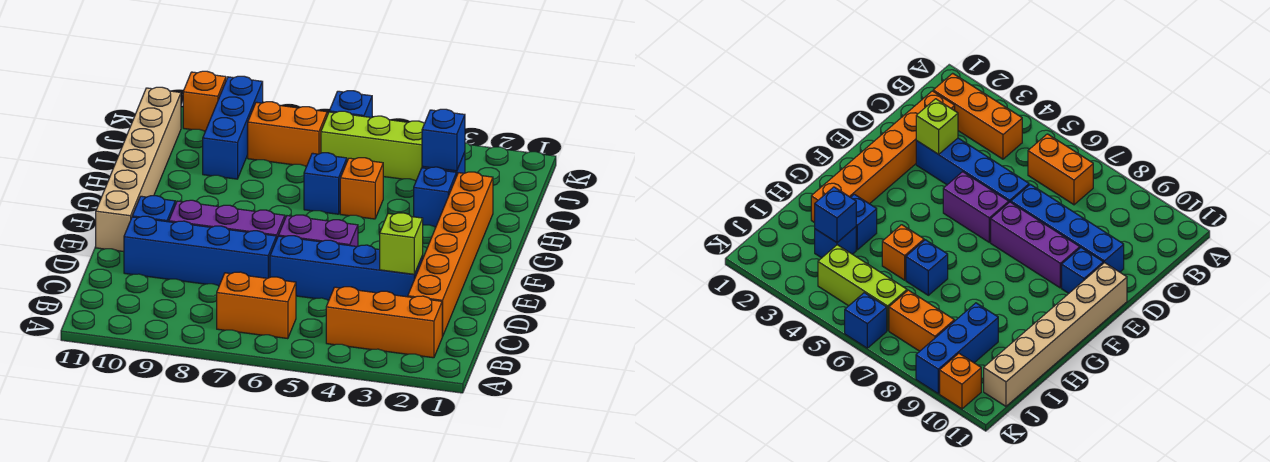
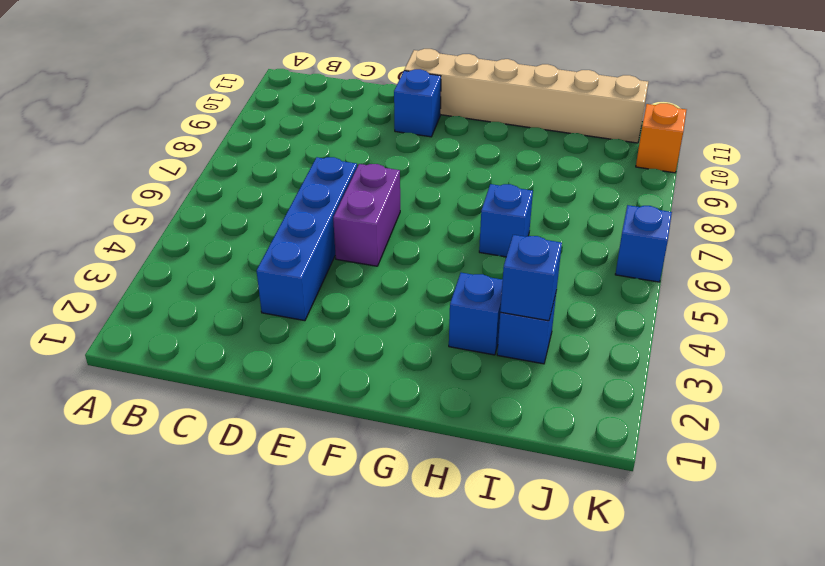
none -> orange 1x3 brick [326,287,442,358]
none -> orange 1x2 brick [217,272,296,339]
none -> orange 1x6 brick [408,172,493,337]

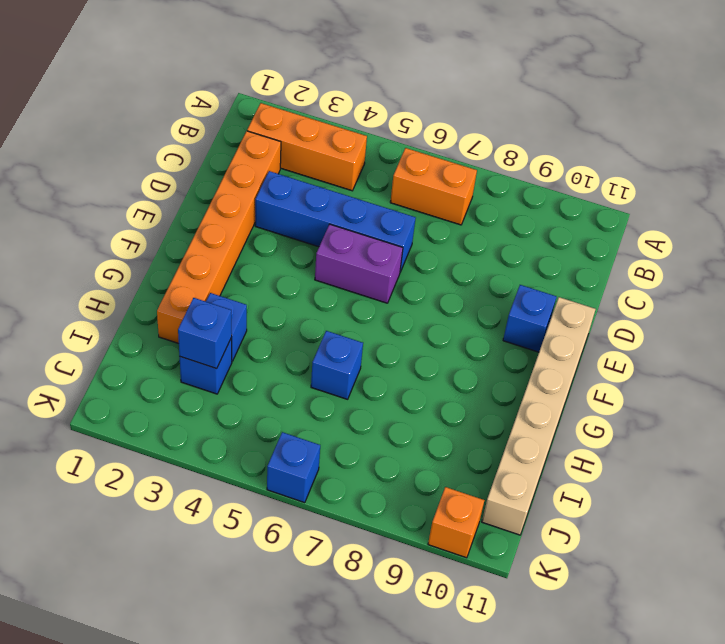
none -> blue 1x4 brick [124,216,276,286]
none -> purple 1x3 brick [169,200,285,240]
none -> orange 1x1 brick [340,158,383,219]

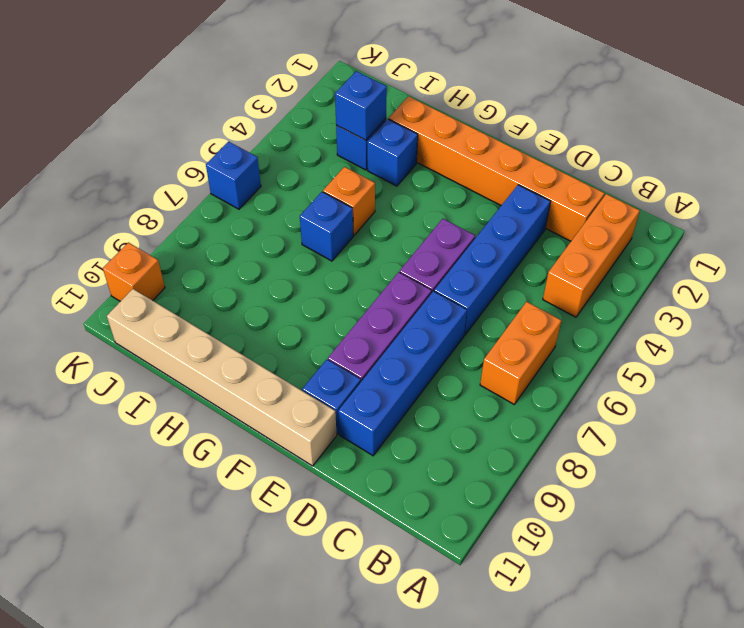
none -> blue 1x3 brick [203,76,263,179]
none -> lime 1x3 brick [321,111,424,181]
none -> orange 1x2 brick [248,102,327,166]

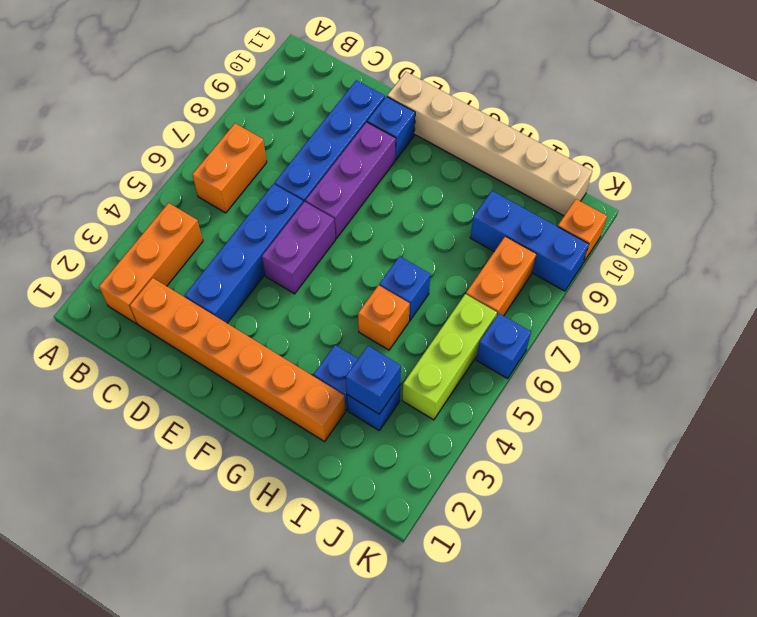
none -> lime 1x1 brick [380,213,423,274]

